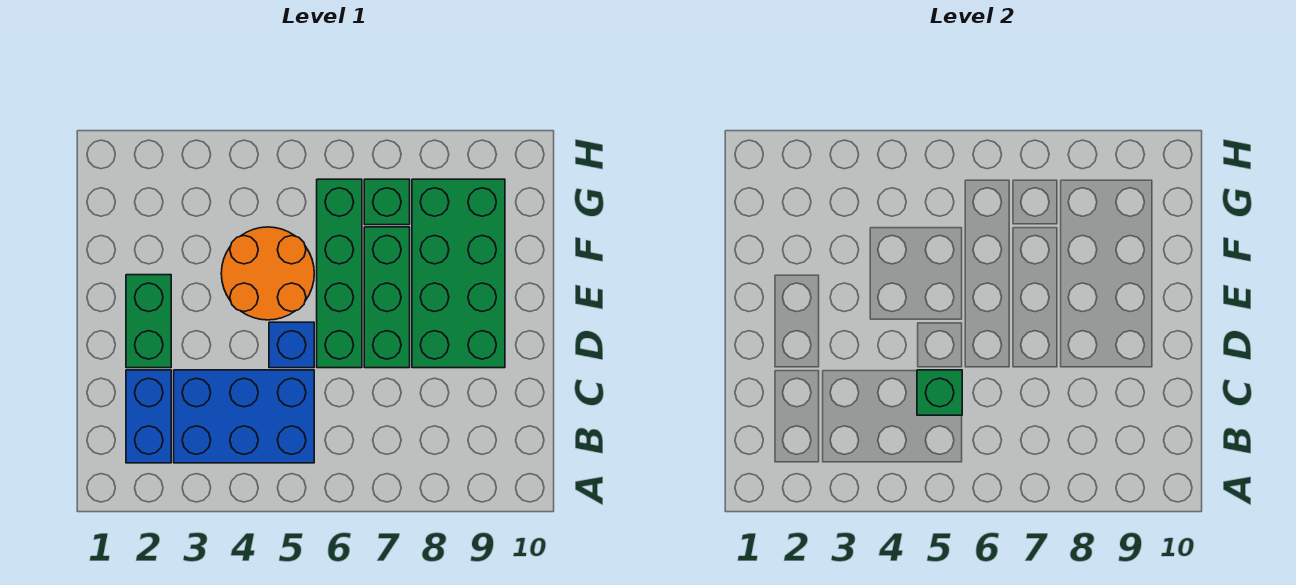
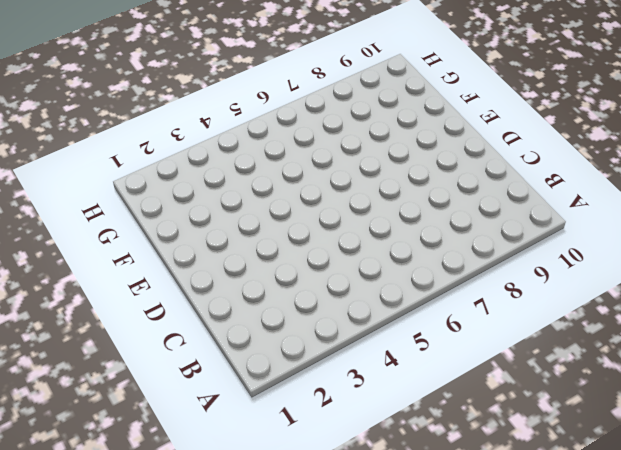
none -> blue 1x2 brick [126,370,171,463]
none -> blue 2x3 brick [174,370,314,463]

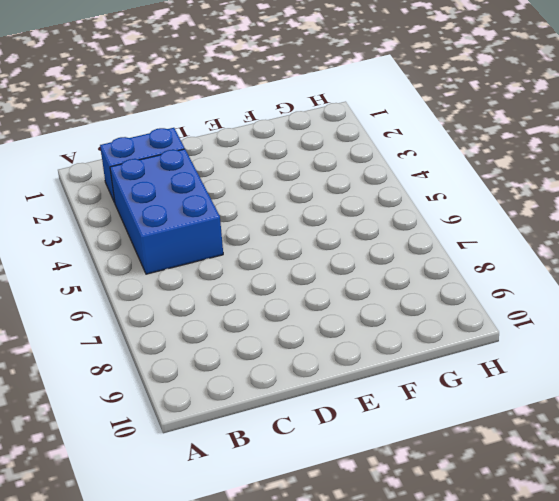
none -> green 1x2 brick [126,275,171,368]
none -> blue 1x1 brick [269,322,314,368]

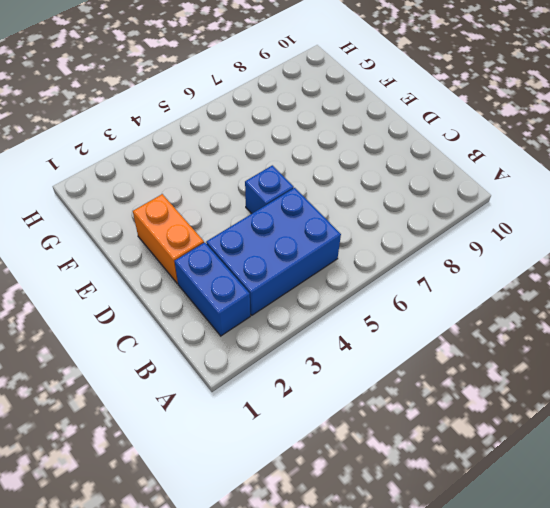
orange 1x2 brick [133,194,204,284] -> green 1x2 brick [126,275,171,368]
none -> green 1x4 brick [317,179,362,368]
none -> green 1x3 brick [364,227,410,368]

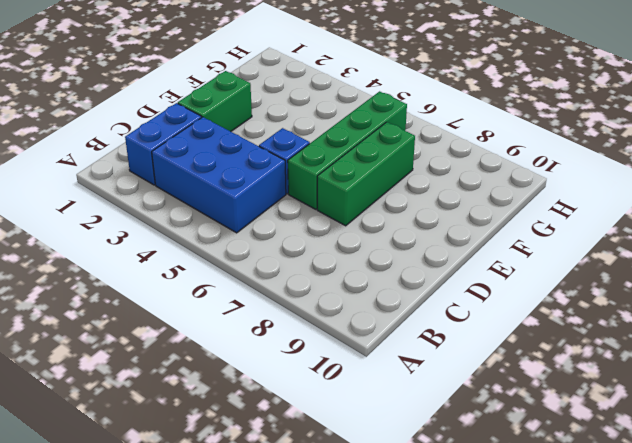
none -> green 2x4 brick [412,179,505,368]
none -> orange 2x2 round brick [221,227,314,320]

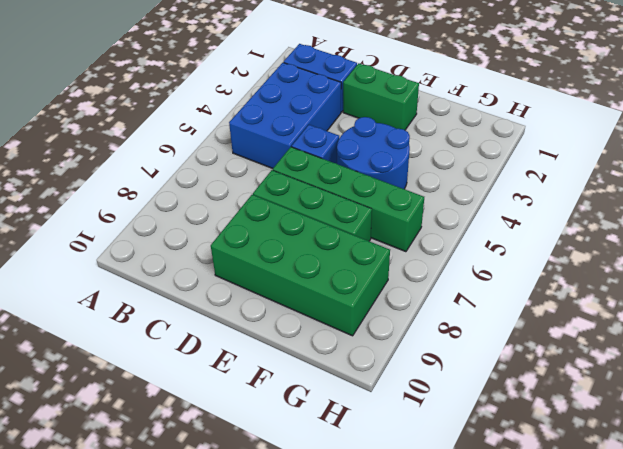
blue 2x2 round brick [337,117,410,189] -> orange 2x2 round brick [221,227,314,320]
none -> green 1x1 brick [364,179,410,225]
none -> green 1x1 brick [917,370,962,415]

